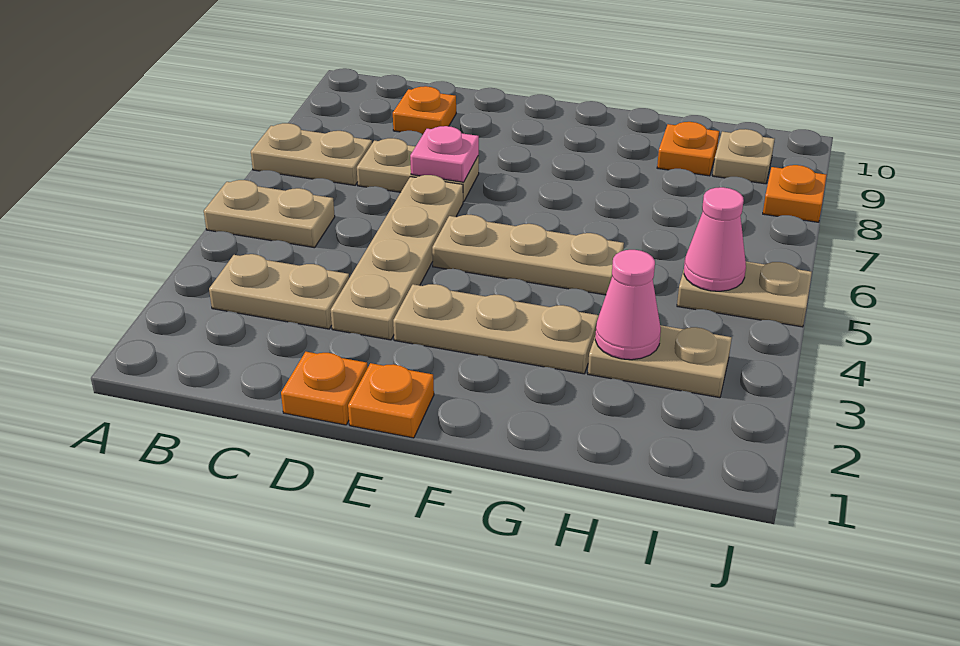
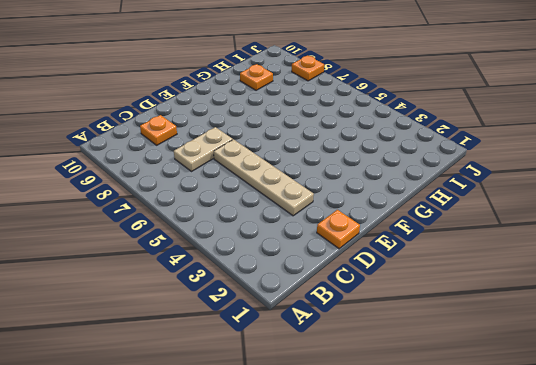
none -> tan 1x2 plate [204,180,335,248]
none -> tan 1x2 plate [251,123,372,185]
none -> tan 1x2 plate [209,254,349,329]

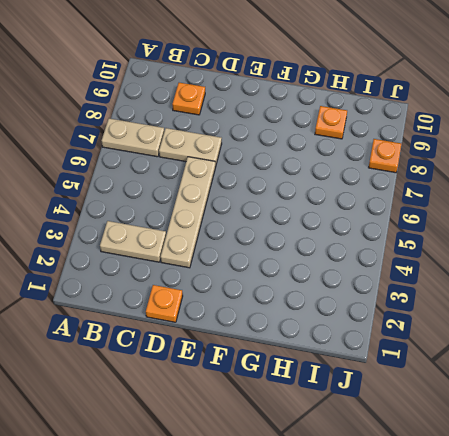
none -> tan 1x2 plate [204,180,335,248]
none -> orange 1x1 plate [348,363,434,438]
none -> tan 1x3 plate [393,284,599,374]

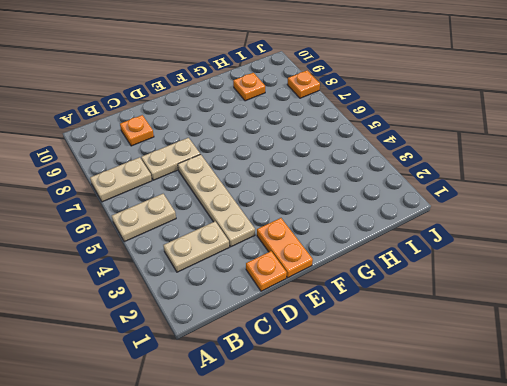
orange 1x2 plate [257,218,313,278] -> orange 1x1 plate [348,363,434,438]
none -> tan 1x3 plate [393,284,599,374]
none -> tan 1x3 plate [432,214,624,295]
none -> tan 1x2 plate [588,325,732,398]

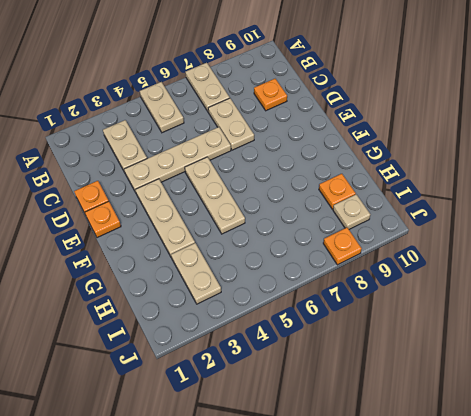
none -> tan 1x2 plate [677,262,812,327]
none -> pink 1x1 plate [410,126,479,182]
none -> pink 1x1 cone [595,250,661,360]

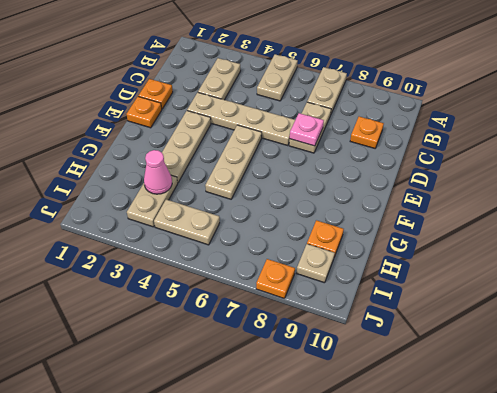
tan 1x2 plate [154,199,220,245] -> tan 1x2 plate turned to [677,262,812,327]
none -> pink 1x1 cone [684,187,746,291]

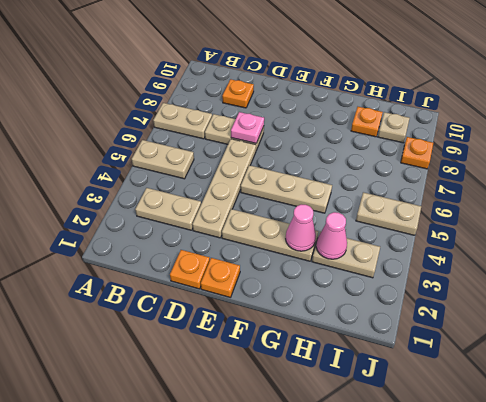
pink 1x1 cone [286,204,316,251] -> pink 1x1 cone moved to [684,187,746,291]

